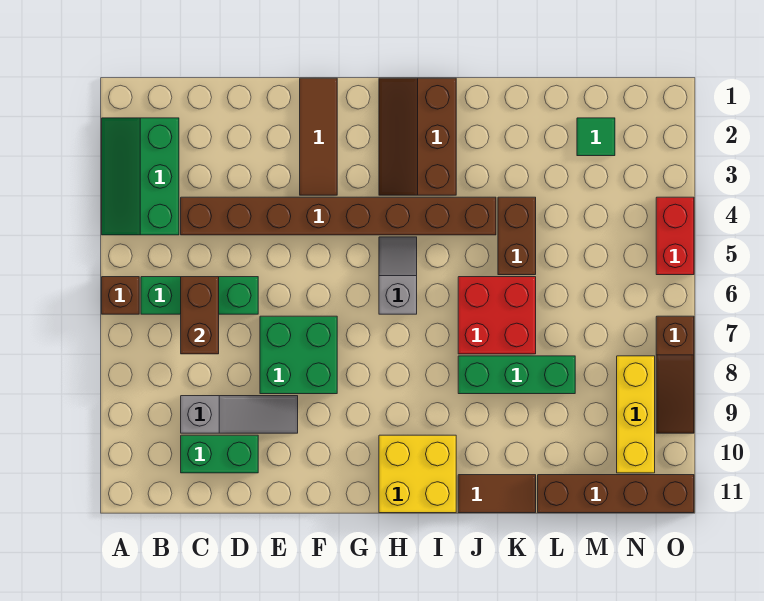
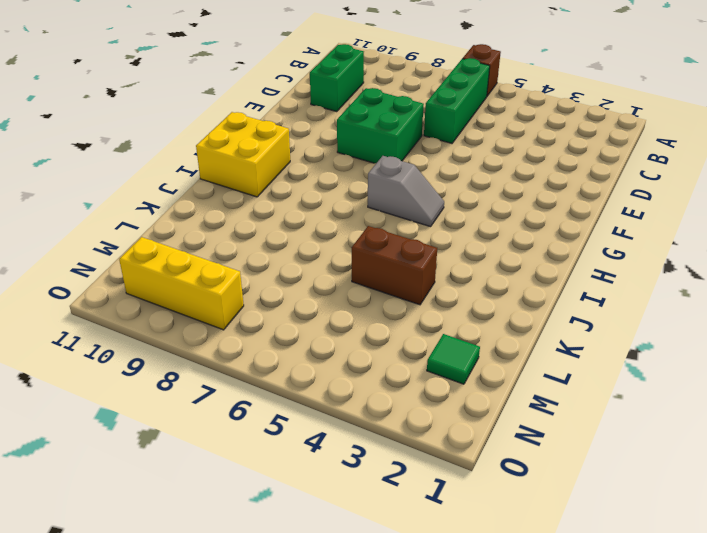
none -> green 2x3 slope [102,118,179,235]
none -> brown 1x8 brick [181,197,496,235]
none -> grey 1x3 slope [181,396,298,433]

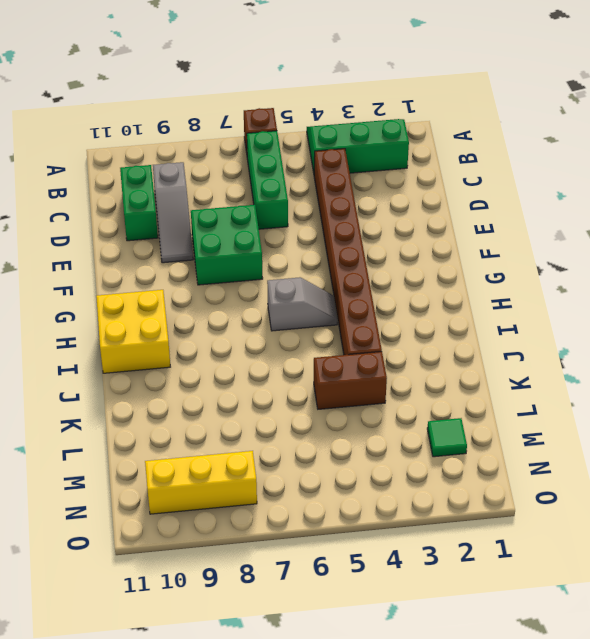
none -> brown 1x3 tile [300,78,337,195]
none -> brown 2x3 slope [379,78,456,195]
none -> red 2x2 brick [458,277,536,354]

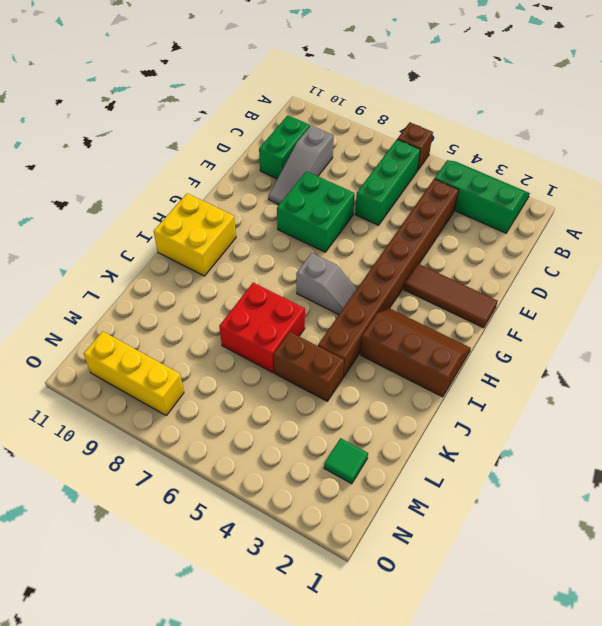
none -> green 1x3 brick [458,356,575,394]
none -> brown 1x2 tile [458,475,536,513]
none -> brown 1x4 brick [538,475,694,513]

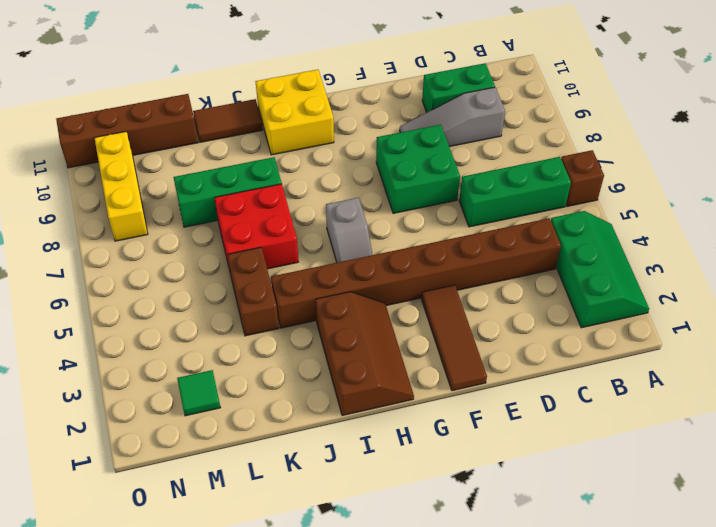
none -> red 1x2 brick [656,197,694,275]
none -> brown 1x3 slope [656,316,694,433]
none -> brown 1x2 brick [181,277,219,354]

